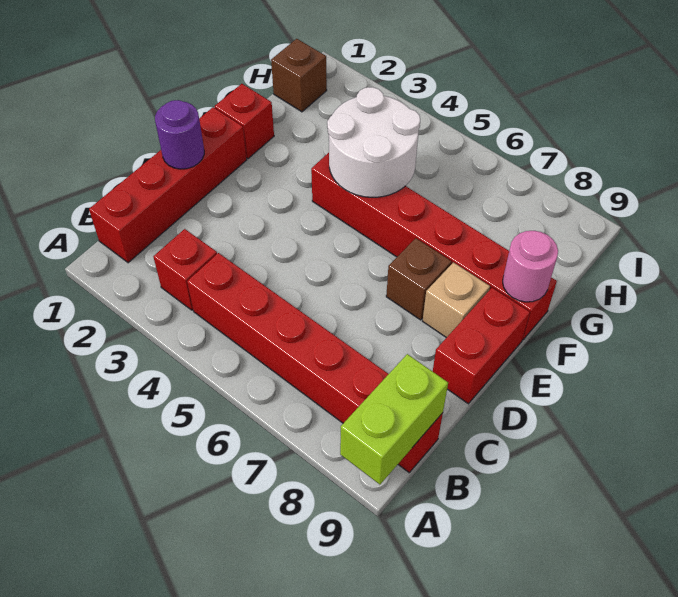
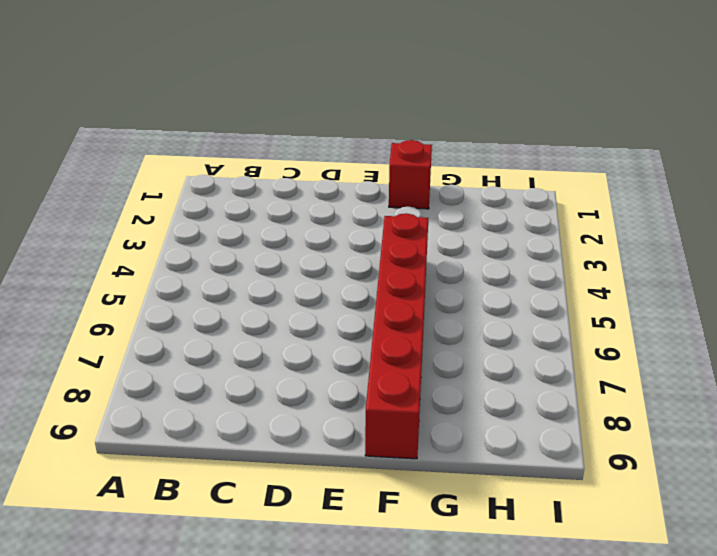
none -> red 1x4 brick [89,107,247,263]
none -> red 1x1 brick [153,229,217,310]
none -> red 1x6 brick [187,253,443,472]

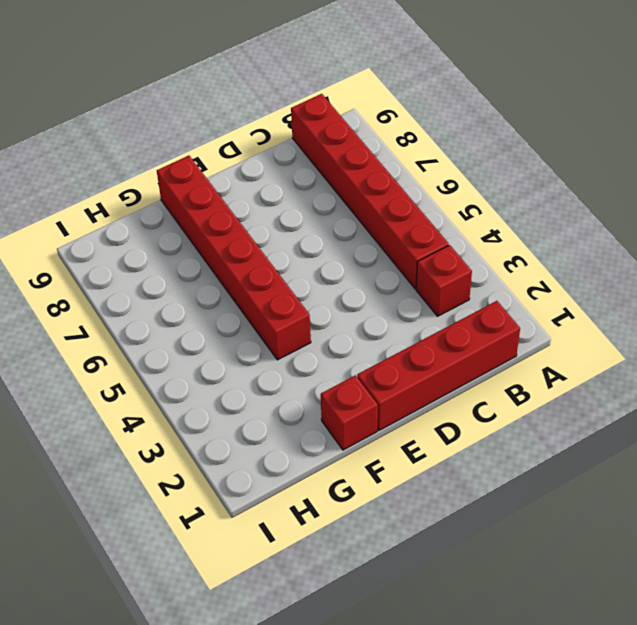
none -> red 1x2 brick [433,288,530,404]
none -> brown 1x1 brick [386,238,451,320]
none -> tan 1x1 brick [423,262,490,338]

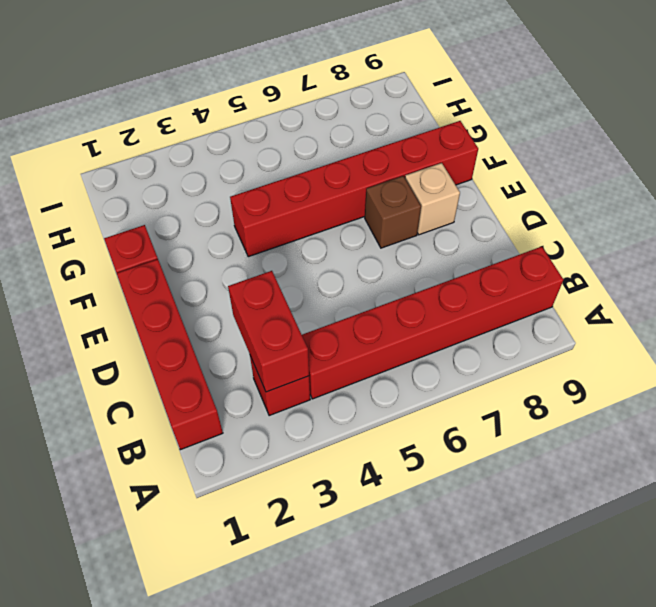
red 1x2 brick [228,271,309,392] -> red 1x2 brick moved to [433,288,530,404]
none -> brown 1x1 brick [271,39,327,112]
none -> lime 1x2 brick [340,354,448,484]
none -> purple 1x1 round brick [155,100,204,169]

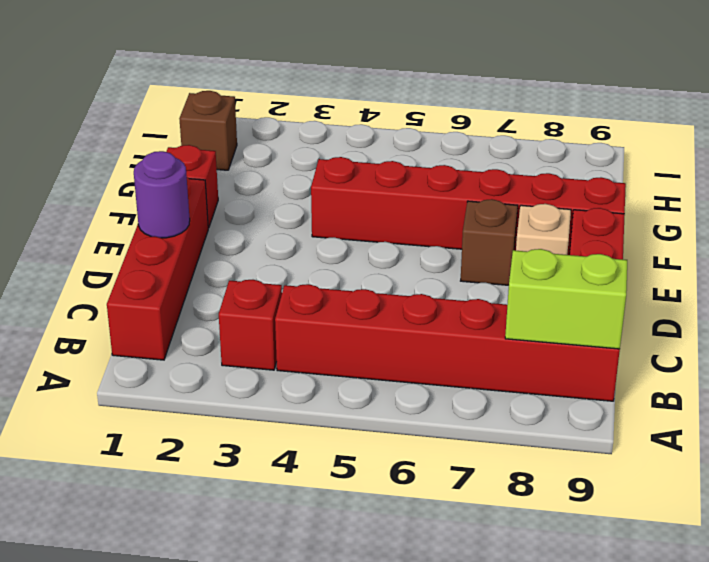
lime 1x2 brick [505,249,627,349] -> lime 1x2 brick turned to [340,354,448,484]
none -> white 2x2 round brick [327,87,420,197]
none -> pink 1x1 round brick [503,231,558,302]

